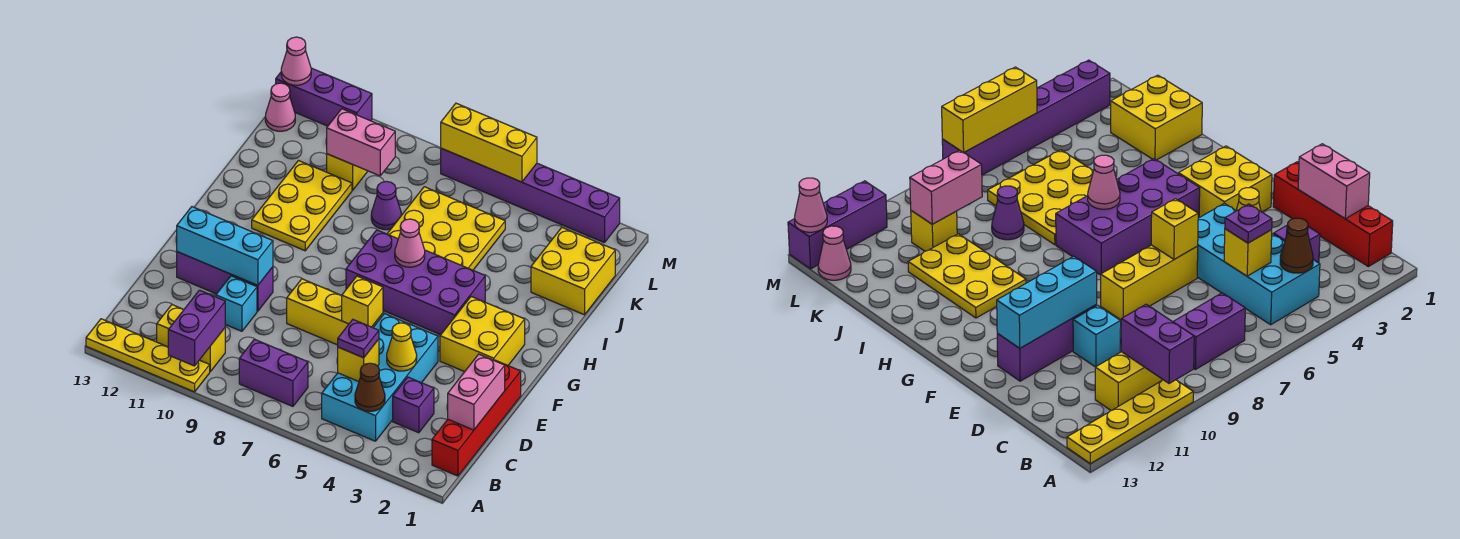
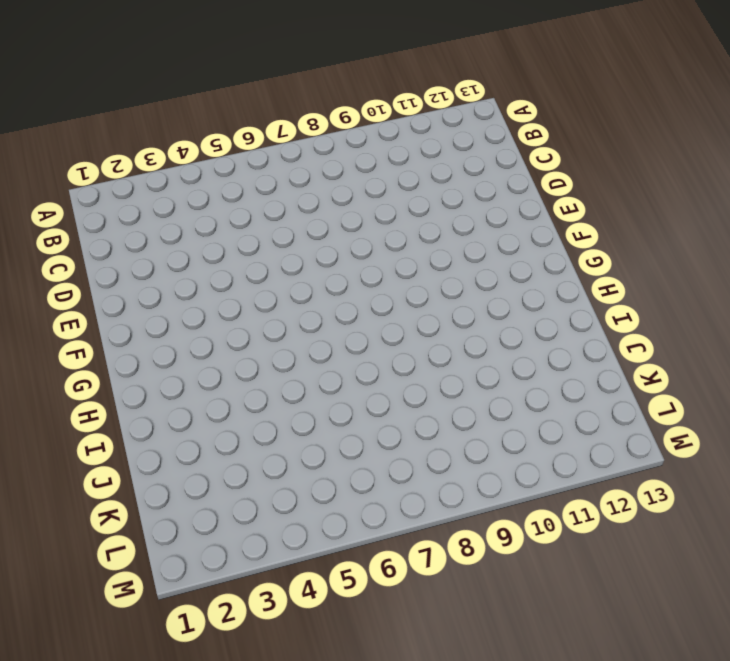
none -> yellow 1x4 plate [86,319,210,392]
none -> red 1x4 brick [432,360,521,476]
none -> cyan 2x4 brick [322,314,438,441]
none -> purple 1x2 brick [239,339,308,406]

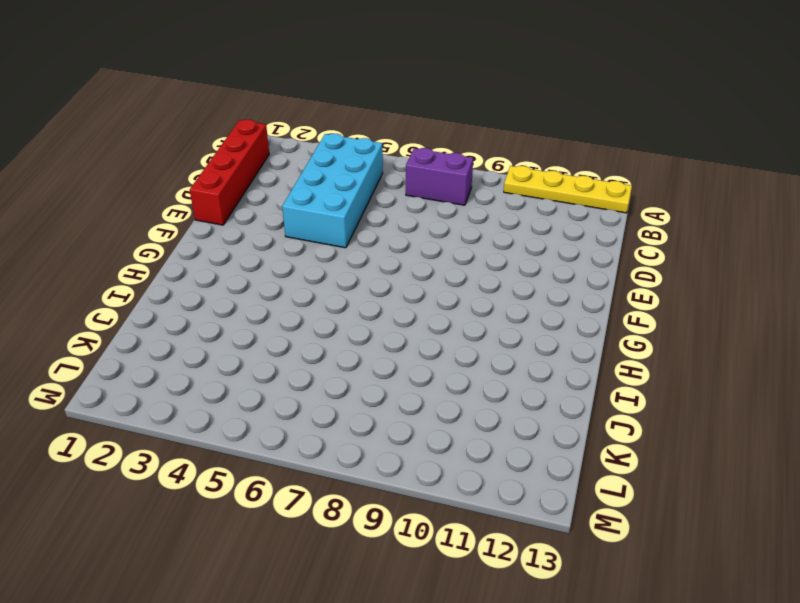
none -> yellow 1x2 brick [157,305,225,371]
none -> purple 1x1 brick [393,377,434,433]
none -> cyan 1x1 brick [216,276,257,331]
none -> yellow 1x3 brick [287,279,383,345]

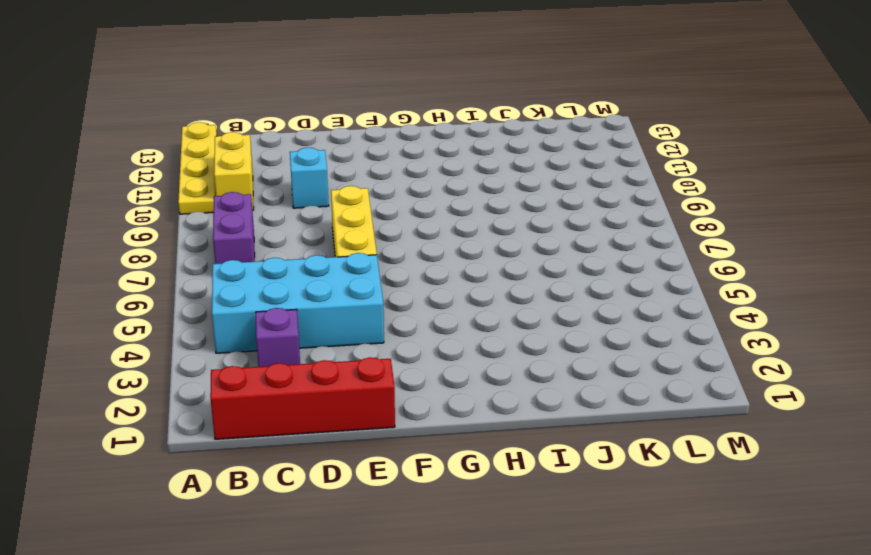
none -> purple 1x3 brick [177,252,273,311]
none -> yellow 2x2 brick [440,297,525,372]
none -> purple 2x4 brick [346,230,485,335]
none -> yellow 2x3 plate [252,161,352,251]

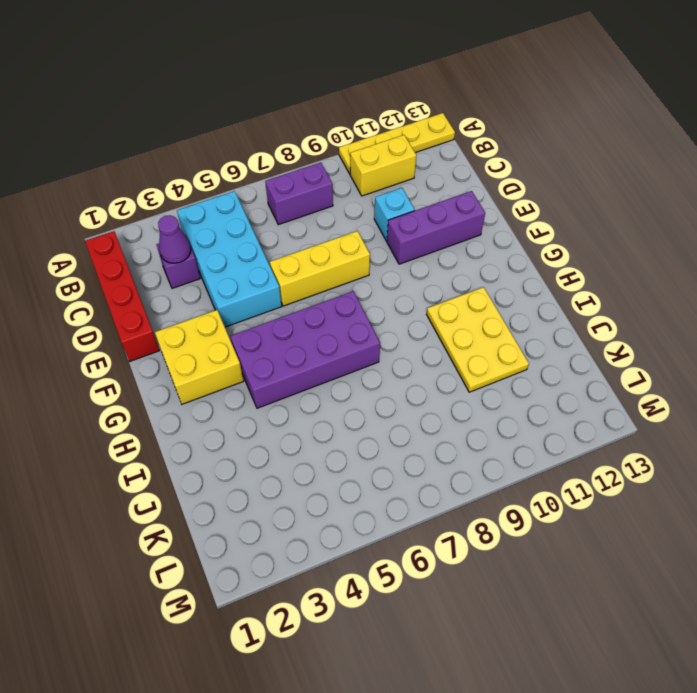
purple 1x1 cone [158,215,191,263] -> purple 1x1 cone moved to [371,181,401,230]
none -> yellow 3x3 plate [387,187,505,270]
none -> yellow 2x2 brick [531,228,615,315]
none -> yellow 1x1 brick [327,154,368,190]
none -> pink 1x1 cone [265,83,295,131]

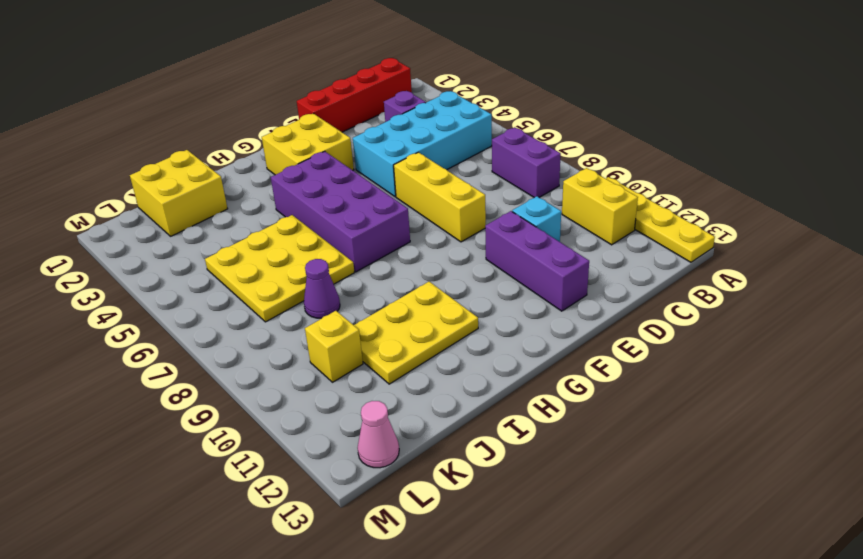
none -> purple 1x6 brick [441,148,620,243]
none -> purple 1x3 brick [276,68,372,126]
none -> purple 1x2 brick [168,290,225,366]
none -> brown 1x1 cone [355,363,385,411]

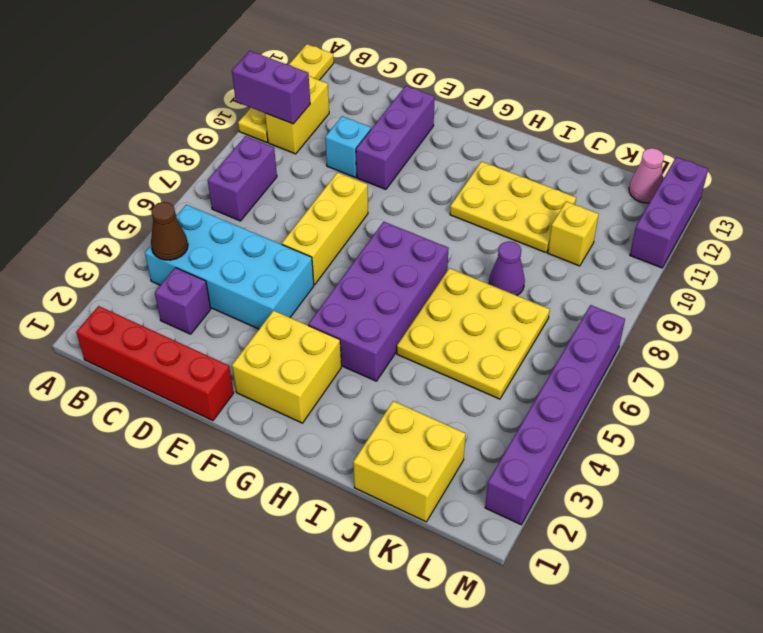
none -> pink 1x2 brick [448,354,505,430]
none -> yellow 1x1 brick [338,339,379,382]
none -> yellow 1x1 cone [387,323,417,371]
none -> yellow 1x1 brick [342,276,383,327]

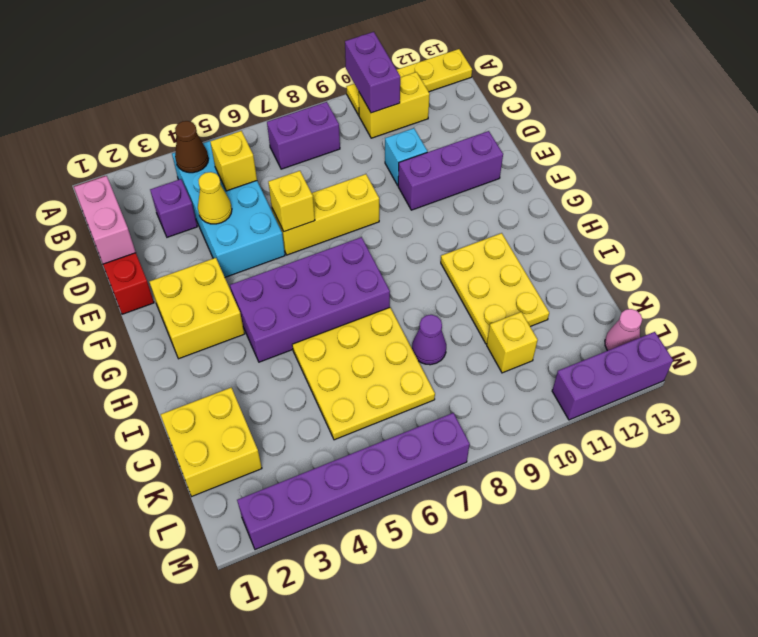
none -> cyan 1x3 brick [177,207,273,285]
none -> pink 1x1 cone [395,219,425,267]
none -> pink 1x2 brick [327,109,395,176]
none -> yellow 1x3 brick [441,103,537,182]

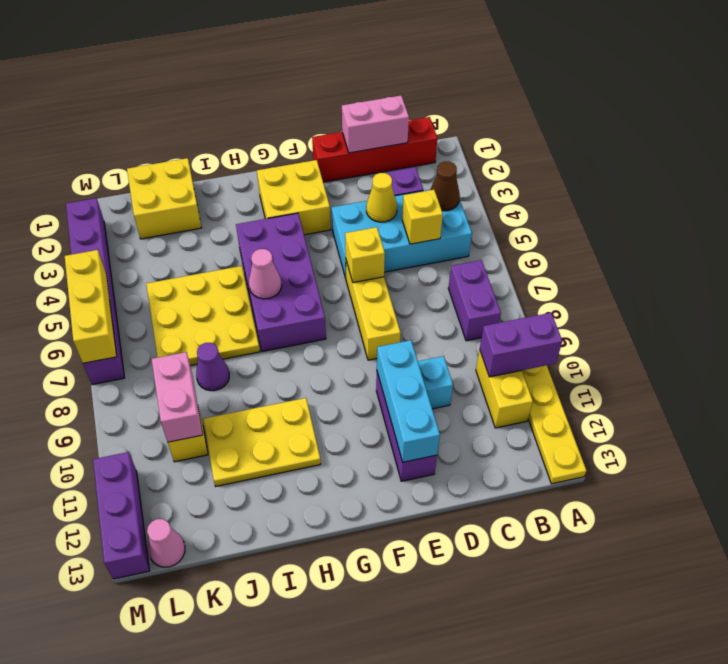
none -> pink 1x1 cone [281,37,311,85]
none -> purple 1x1 plate [338,320,379,358]

